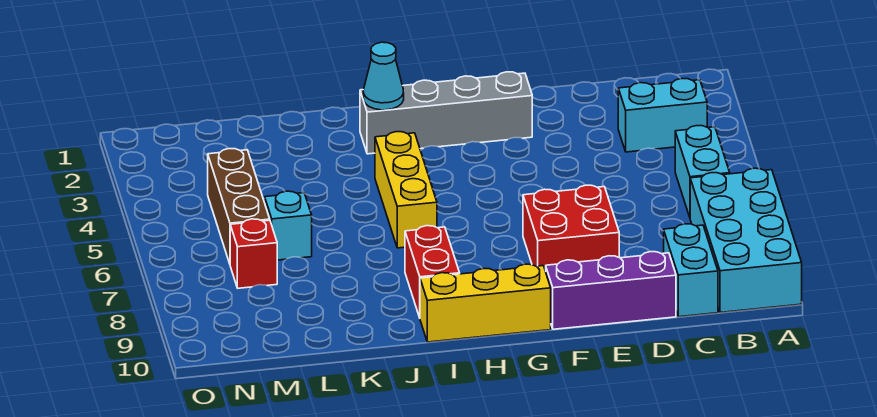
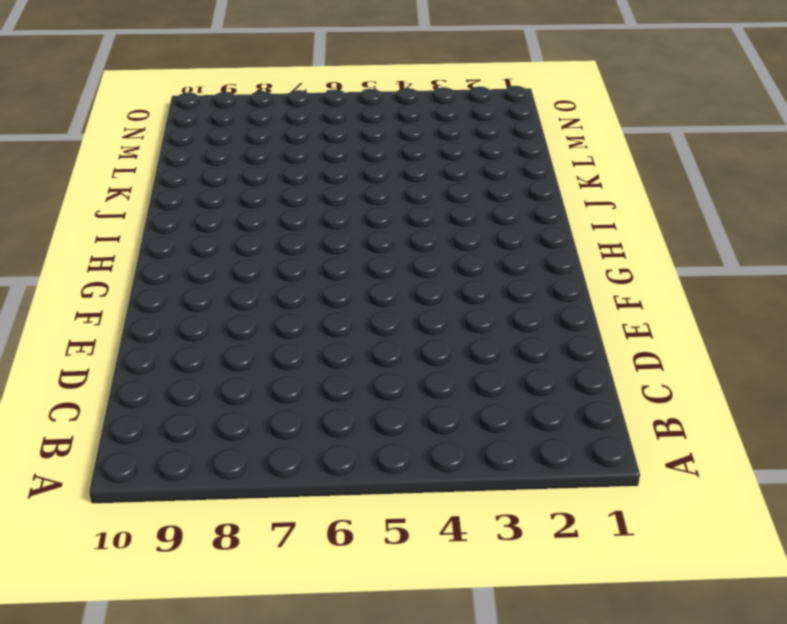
none -> cyan 2x4 brick [690,168,802,313]
none -> cyan 1x2 brick [618,78,707,152]
none -> cyan 1x2 brick [675,126,730,217]

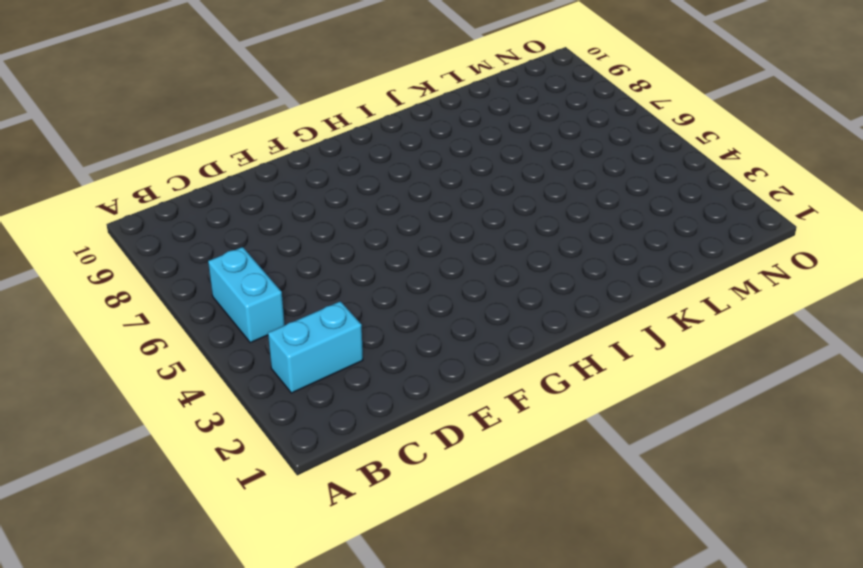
none -> cyan 2x4 brick [690,168,802,313]
none -> cyan 1x2 brick [664,224,718,317]
none -> purple 1x3 brick [546,252,676,329]

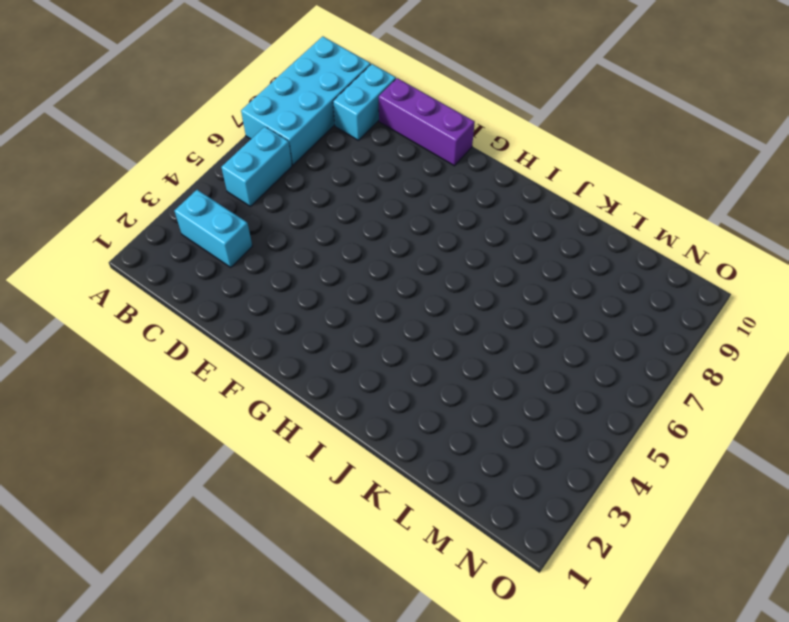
none -> red 2x2 brick [523,185,619,271]
none -> grey 1x4 brick [360,72,532,154]
none -> yellow 1x3 brick [420,264,551,342]

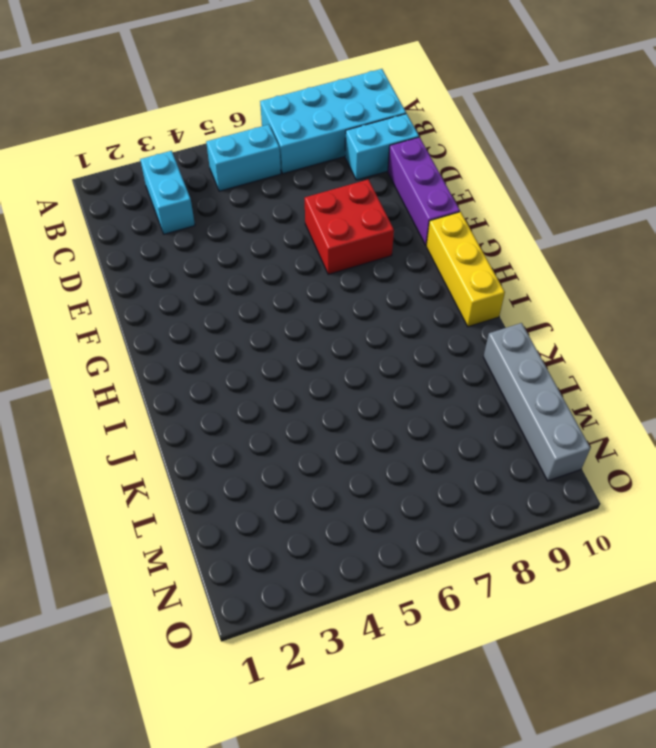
grey 1x4 brick [484,323,590,481] -> grey 1x4 brick moved to [360,72,532,154]
none -> yellow 1x3 brick [375,132,437,248]
none -> red 1x2 brick [405,226,460,318]
none -> cyan 1x1 brick [265,191,312,260]

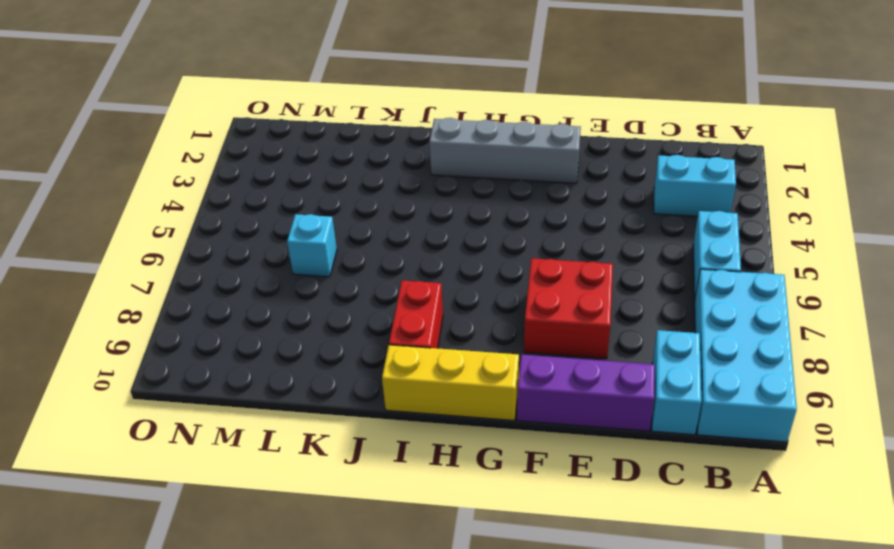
none -> yellow 1x3 brick [375,132,437,248]
none -> brown 1x3 brick [208,149,270,264]
none -> red 1x1 brick [230,219,277,288]

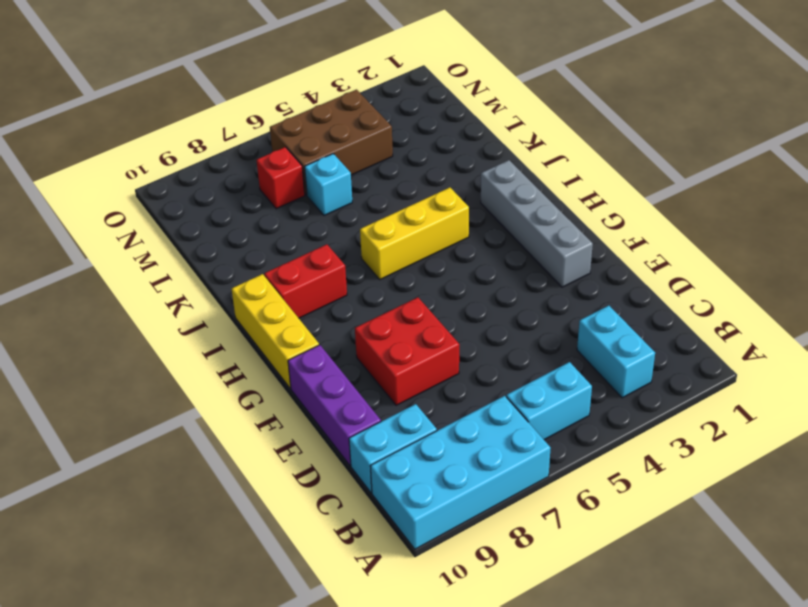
brown 2x3 brick [270,90,393,195] -> brown 1x3 brick [208,149,270,264]
none -> cyan 1x1 cone [363,42,404,110]

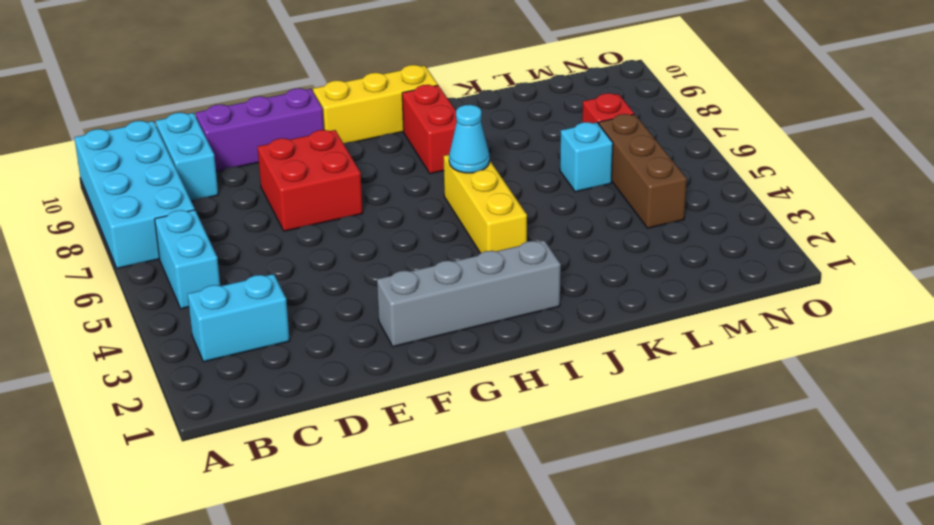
cyan 1x1 cone [449,105,490,173] -> cyan 1x1 cone moved to [363,42,404,110]

